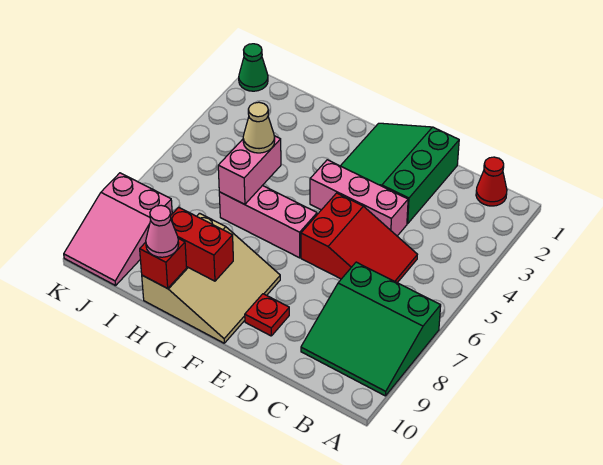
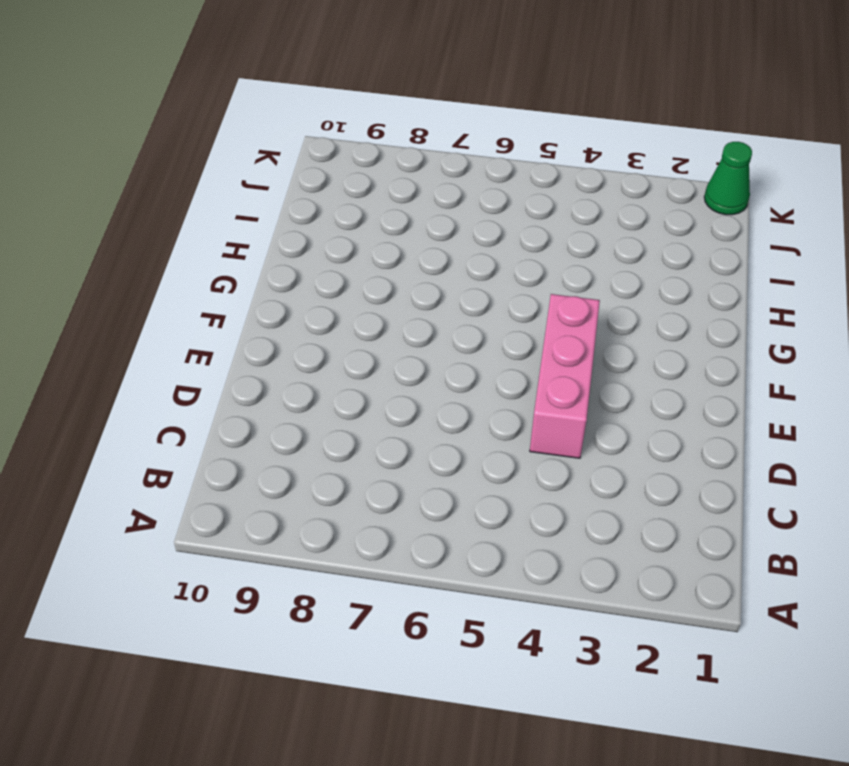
none -> green 3x3 slope [301,262,441,396]
none -> red 1x1 cone [476,157,507,206]
none -> red 2x3 slope [301,193,417,283]

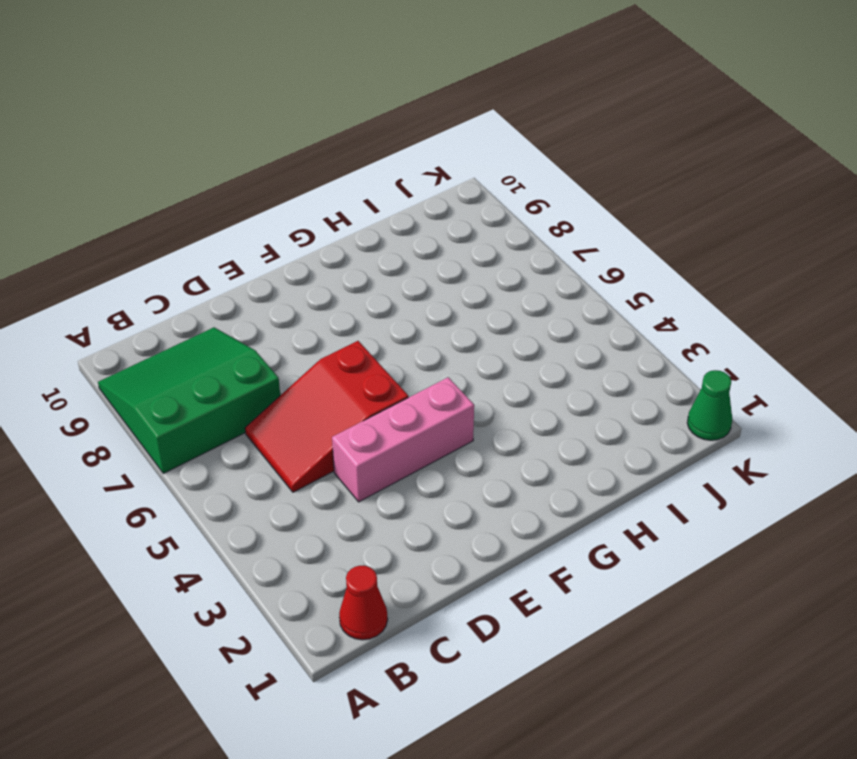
none -> green 3x3 slope [341,123,459,224]
none -> red 1x1 plate [245,294,289,336]
none -> pink 1x3 brick [219,185,317,258]

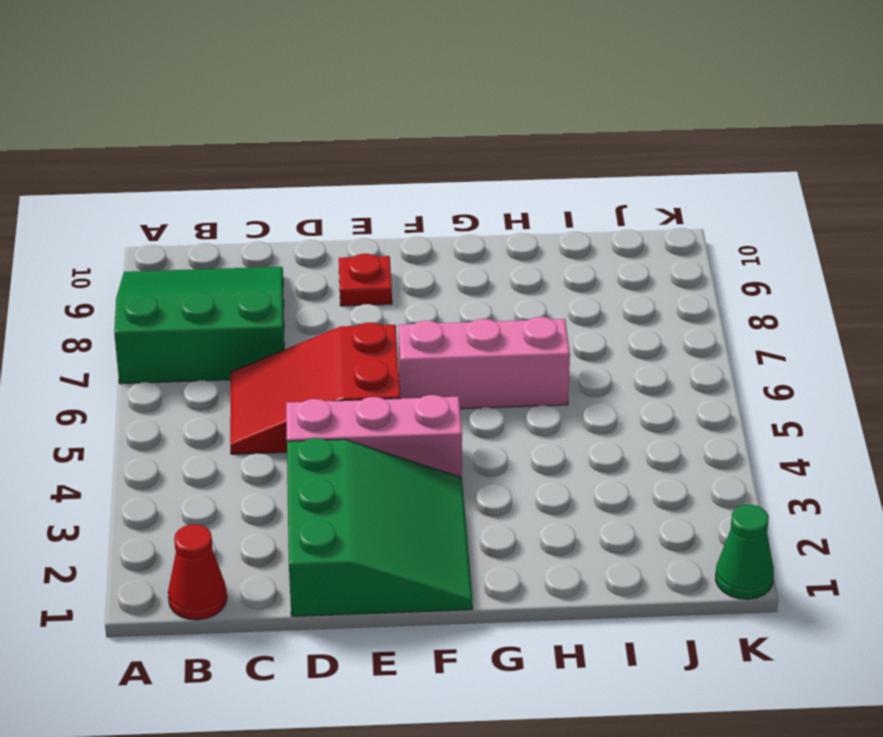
none -> tan 3x3 slope [142,213,280,343]
none -> pink 2x3 slope [64,173,172,286]
none -> red 1x2 brick [171,207,233,281]

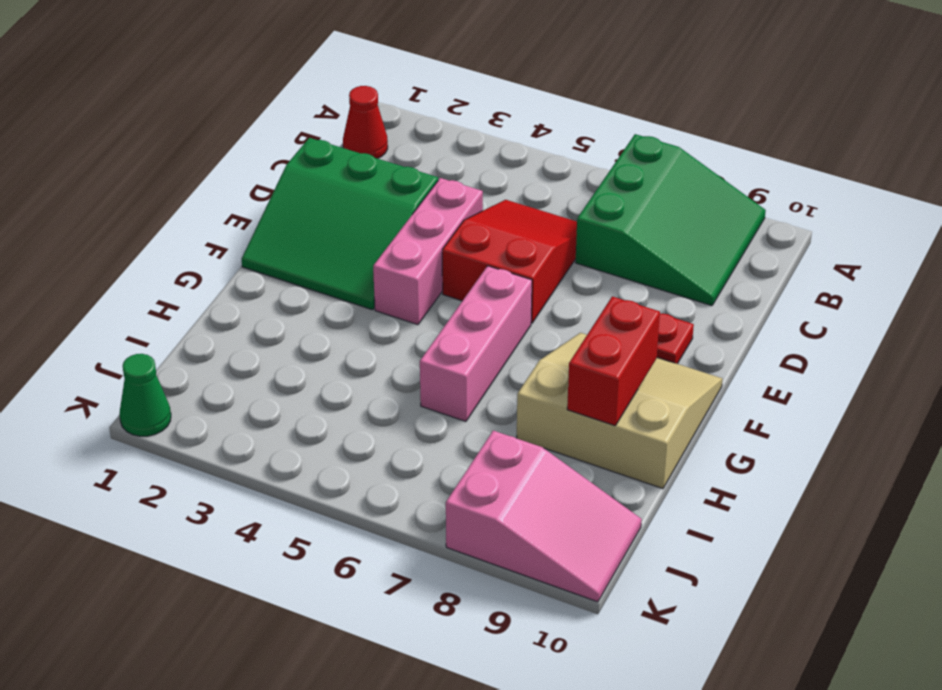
none -> pink 1x2 brick [218,136,281,204]
none -> red 1x1 brick [140,238,187,288]
none -> tan 1x1 cone [243,102,275,153]

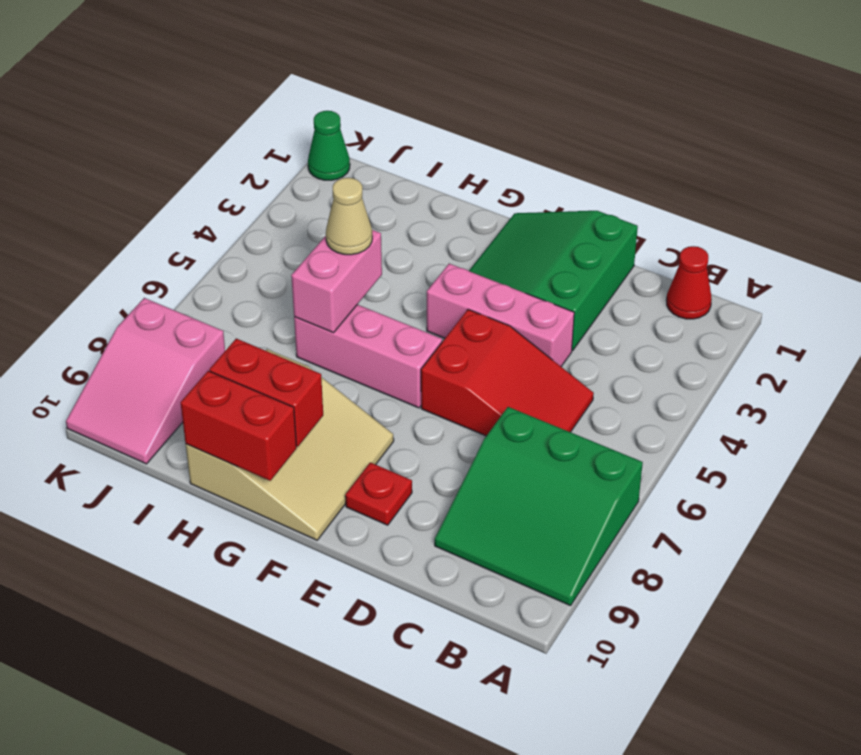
red 1x2 brick [181,371,297,481] -> red 1x1 brick [140,238,187,288]
none -> pink 1x1 cone [146,205,179,257]

